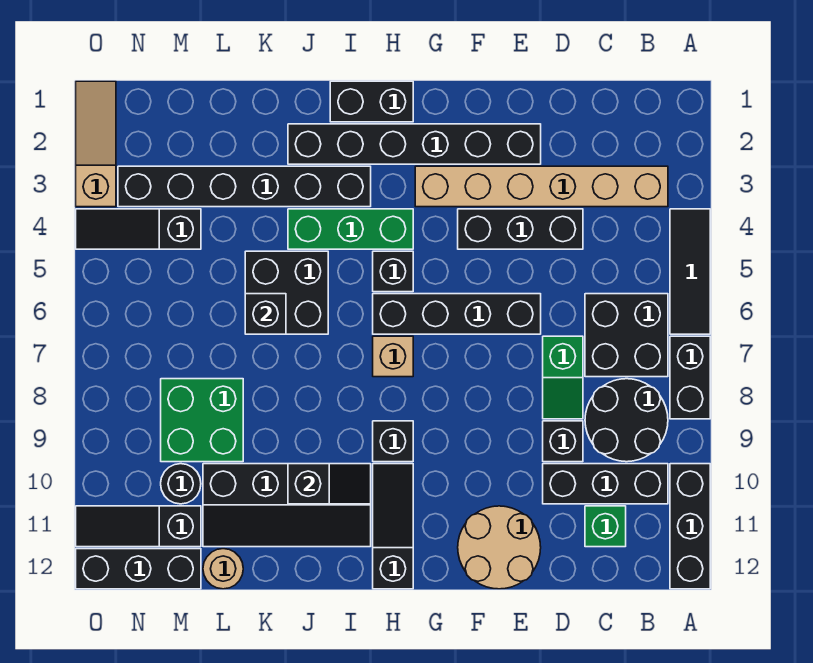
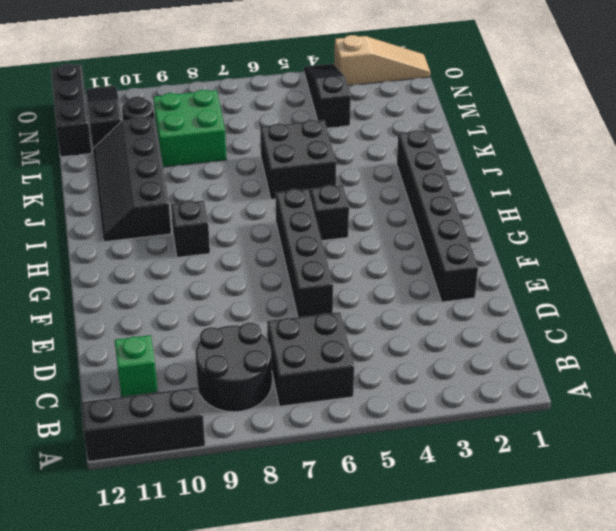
none -> black 1x3 tile [670,209,710,334]
none -> black 1x2 brick [670,336,710,419]
none -> tan 1x6 brick [415,166,668,207]
none -> black 1x3 brick [543,464,668,504]

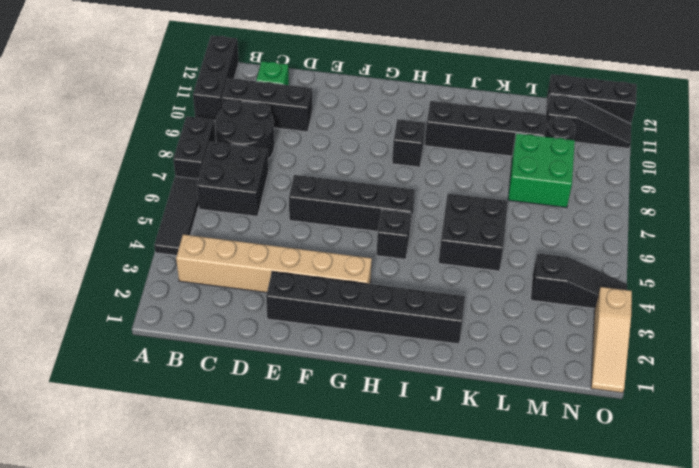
none -> black 1x3 brick [458,209,583,249]
none -> green 1x2 slope [543,336,583,419]
none -> black 1x1 brick [543,421,583,462]
none -> tan 2x2 round brick [458,506,541,589]

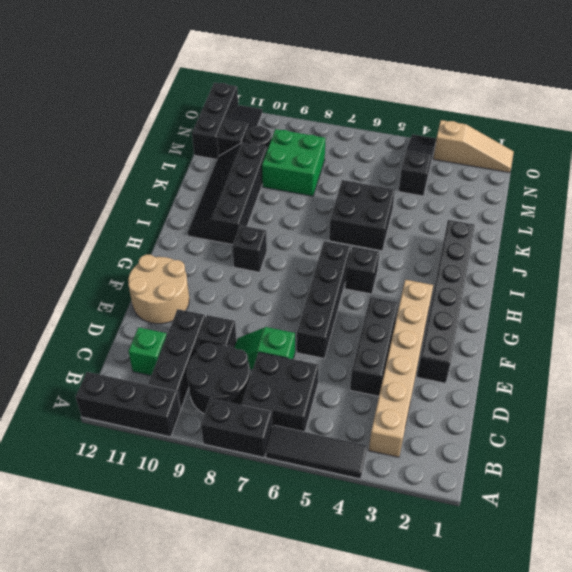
none -> black 1x2 brick [330,81,413,122]
none -> green 1x3 brick [288,209,413,249]
none -> tan 1x1 brick [373,336,413,377]
none -> black 1x3 slope [373,464,413,589]

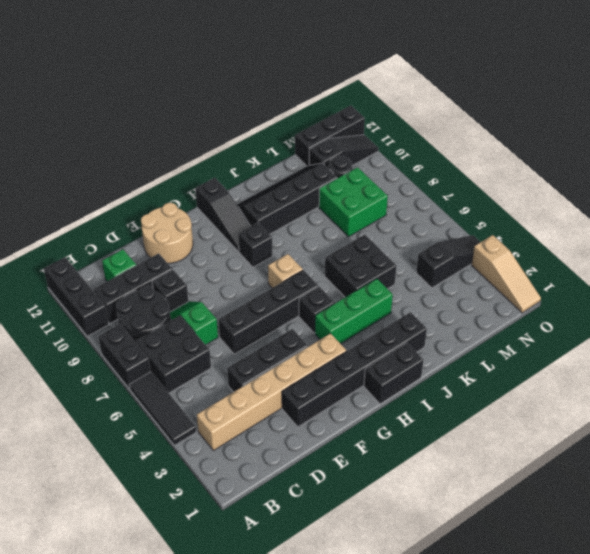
none -> black 1x6 brick [118,166,371,207]
none -> tan 1x1 round brick [203,549,243,589]
none -> black 1x2 slope [288,464,371,504]
none -> black 1x1 brick [245,294,286,334]

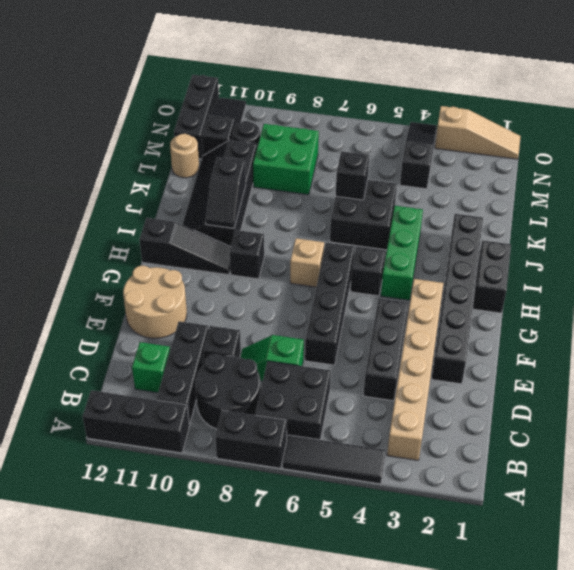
none -> black 1x6 brick [118,166,371,207]

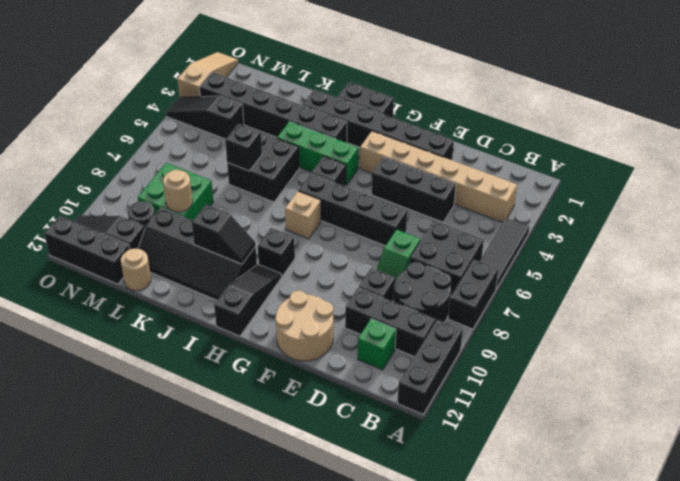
tan 1x1 round brick [163,170,192,212] -> none

